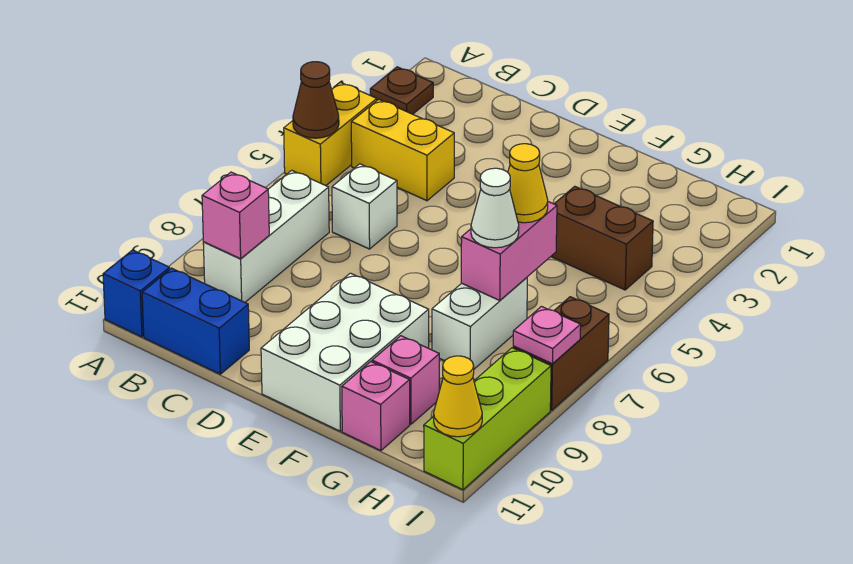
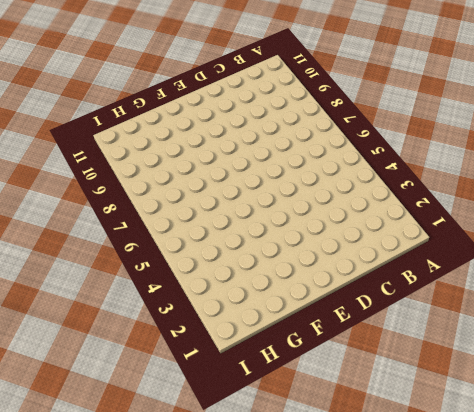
none -> brown 1x1 plate [370,67,433,114]
none -> yellow 1x2 brick [284,82,377,186]
none -> blue 1x1 brick [103,250,170,337]

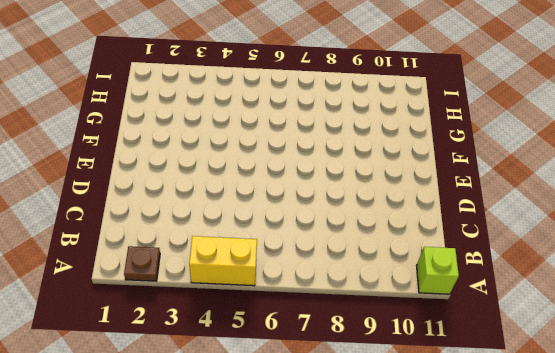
lime 1x1 brick [417,247,459,294] -> blue 1x1 brick [103,250,170,337]
none -> yellow 1x2 brick [351,99,454,201]
none -> white 1x3 brick [203,170,329,302]
none -> blue 1x2 brick [142,268,249,374]

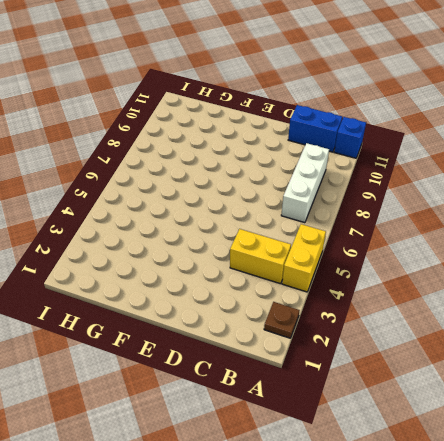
none -> white 1x1 brick [332,164,397,249]
none -> white 2x3 brick [261,273,429,431]
none -> brown 1x2 brick [551,186,653,290]

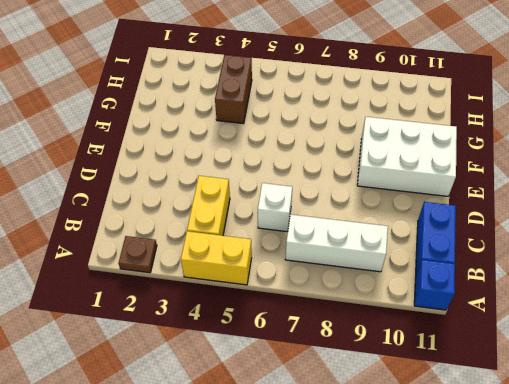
none -> white 1x2 brick [432,278,527,369]
none -> pink 1x1 brick [372,336,439,424]
none -> pink 1x1 brick [342,362,410,451]

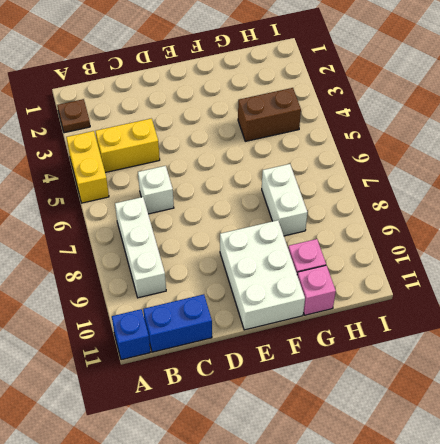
none -> brown 1x2 brick [513,297,609,410]
none -> lime 1x3 brick [424,348,551,490]
none -> brown 1x1 cone [293,62,339,138]

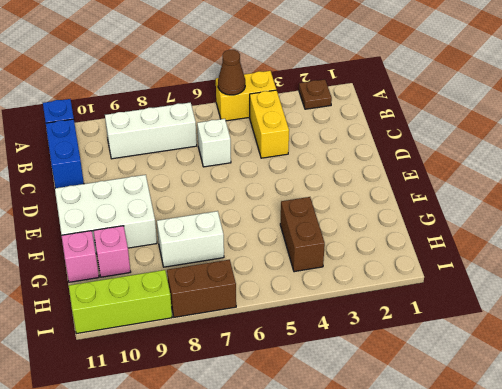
none -> pink 1x1 brick [202,172,269,259]
none -> pink 1x2 brick [461,202,557,301]
none -> pink 1x1 plate [513,307,581,364]

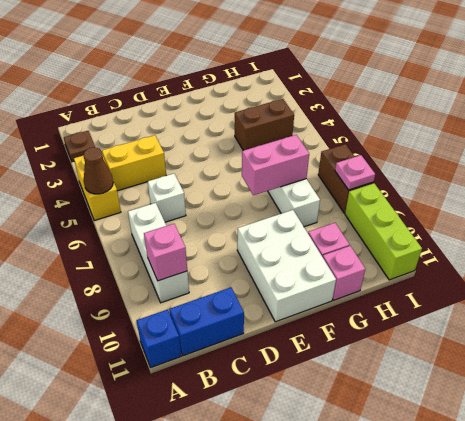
pink 1x2 brick [242,135,309,195] -> pink 1x2 brick turned to [461,202,557,301]
none -> yellow 1x1 cone [434,356,482,437]
none -> yellow 1x1 cone [508,144,548,223]
none -> white 1x1 cone [471,168,519,248]

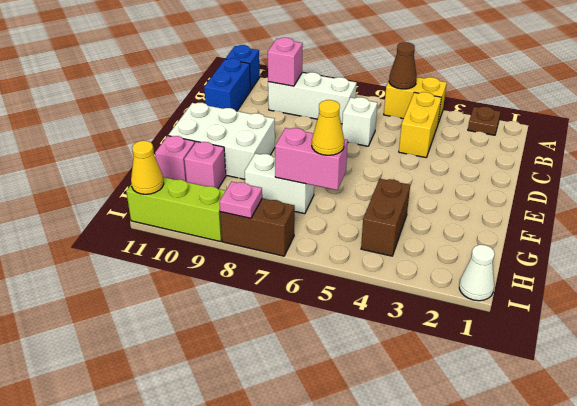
white 1x1 cone [459,245,495,301] -> white 1x1 cone moved to [471,168,519,248]

